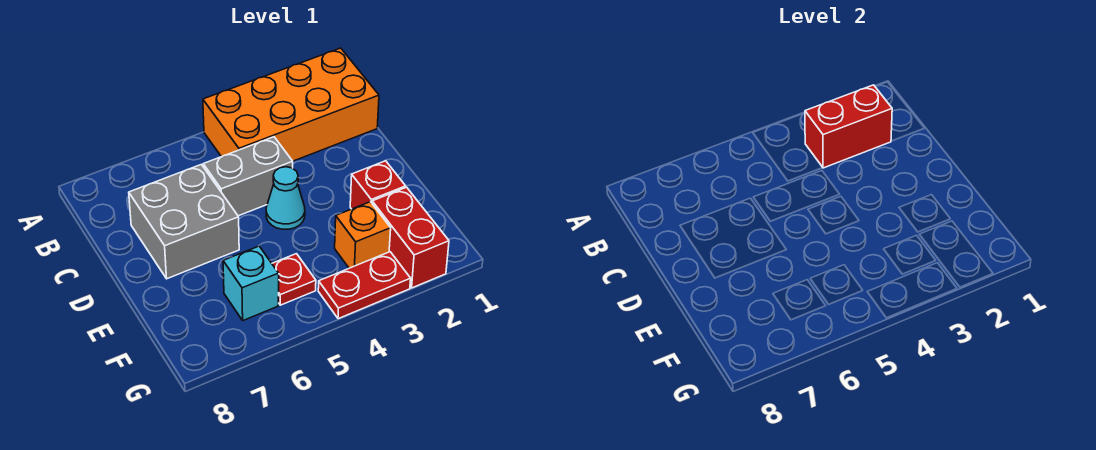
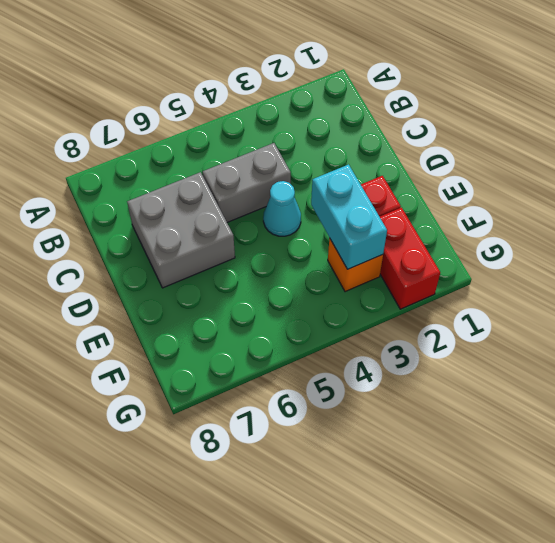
cyan 1x2 brick [311,164,387,269] -> none
none -> orange 2x4 brick [203,48,379,161]
none -> red 1x1 plate [272,254,316,305]

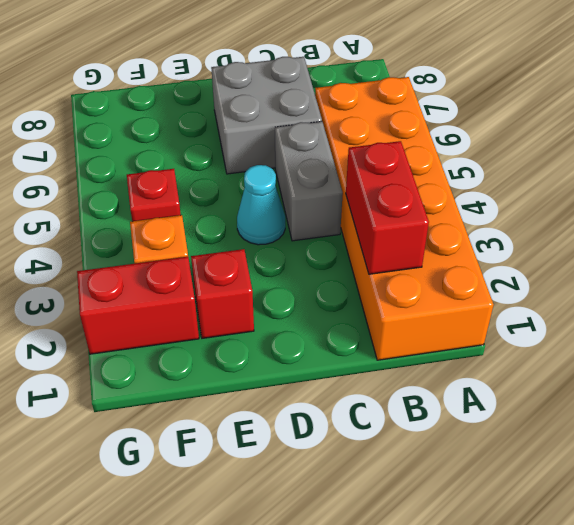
orange 2x6 brick [315,77,494,360] -> orange 2x4 brick [203,48,379,161]
none -> cyan 1x1 brick [223,246,279,320]
none -> red 1x2 plate [318,252,411,319]

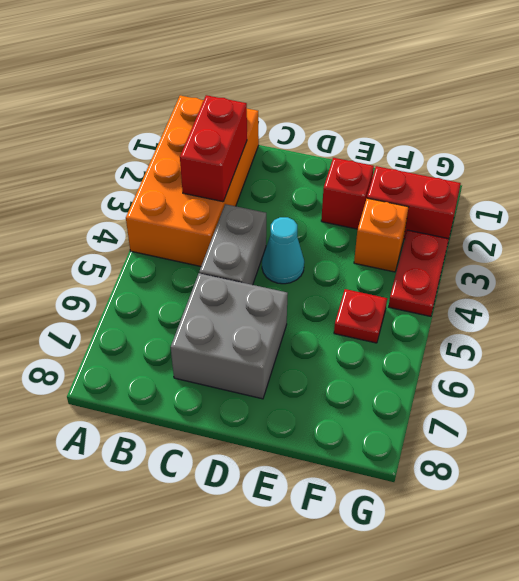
none -> cyan 1x1 brick [223,246,279,320]

